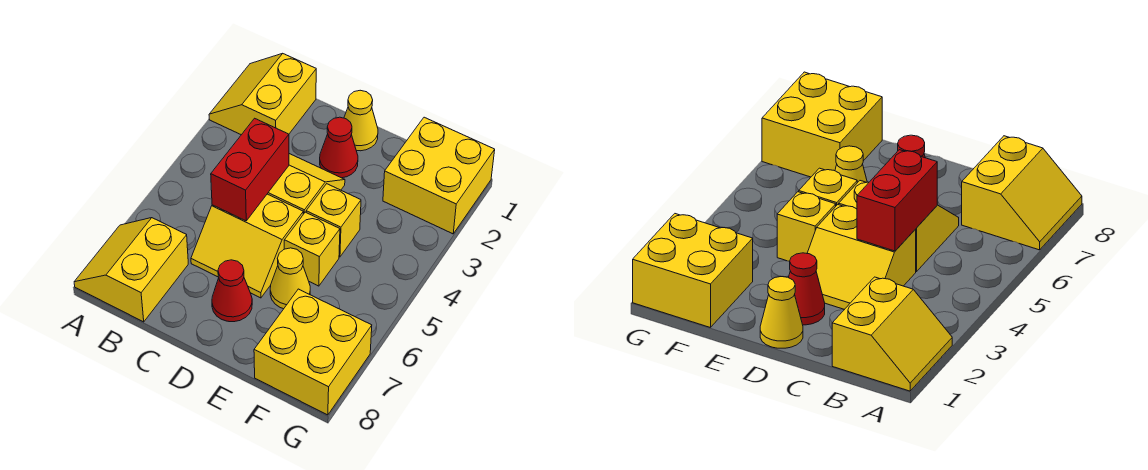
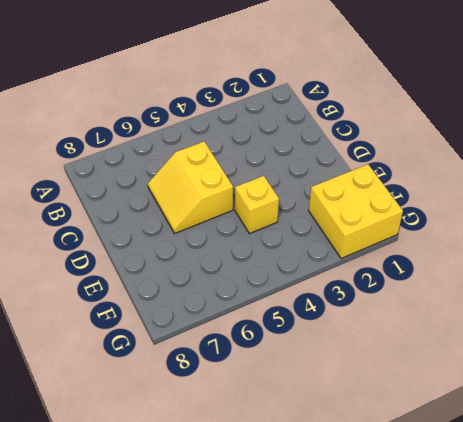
none -> yellow 2x2 slope [209,54,316,135]
none -> yellow 2x2 slope [74,218,188,322]
none -> yellow 2x2 slope [268,154,345,214]

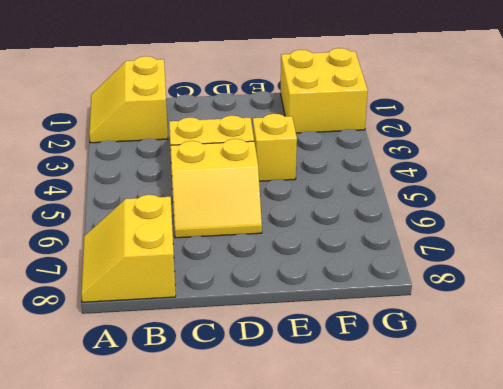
none -> yellow 1x1 cone [344,90,378,151]
none -> red 1x1 cone [320,117,358,178]
none -> red 1x1 cone [212,260,252,322]

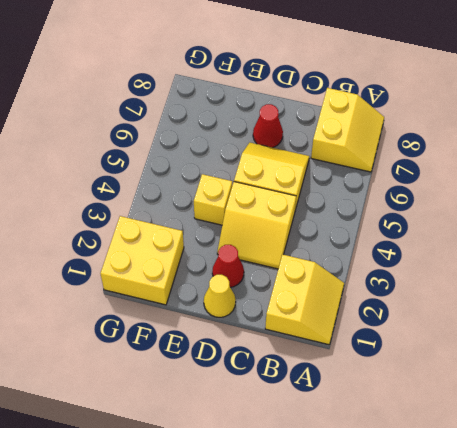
none -> yellow 1x1 brick [284,212,340,286]
none -> yellow 1x1 cone [270,248,310,309]
none -> yellow 2x2 brick [254,289,372,415]

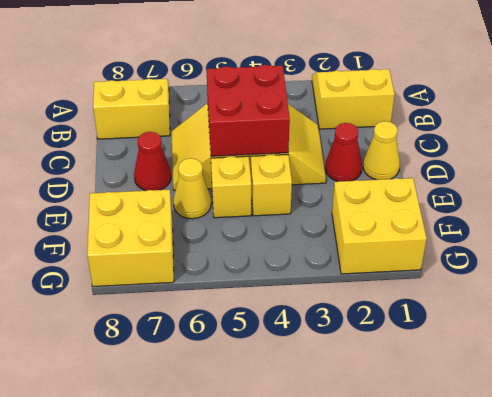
red 2x2 brick [207,65,290,156] -> red 1x2 brick [211,118,289,221]

